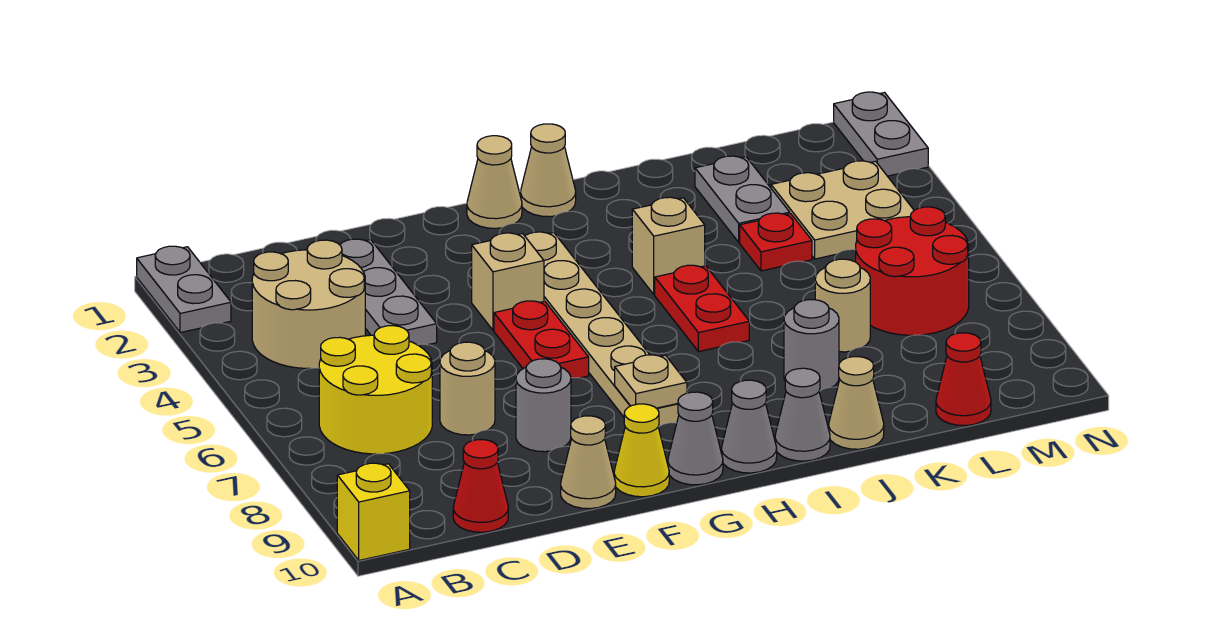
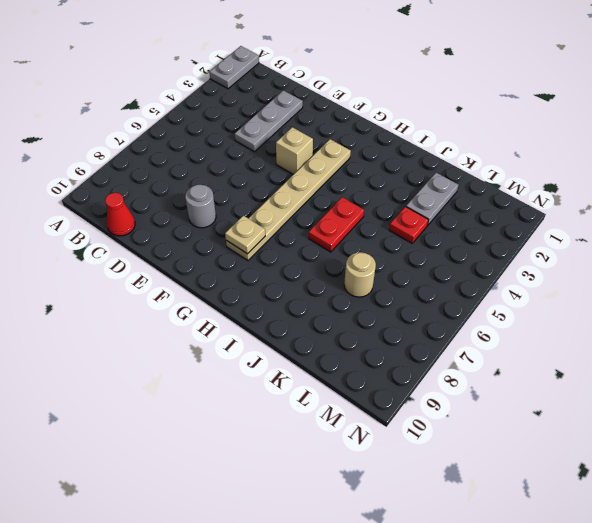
none -> yellow 1x1 brick [337,463,410,560]
none -> tan 2x2 round brick [252,240,365,368]
none -> yellow 2x2 round brick [319,326,432,454]
none -> tan 1x1 round brick [440,342,495,435]

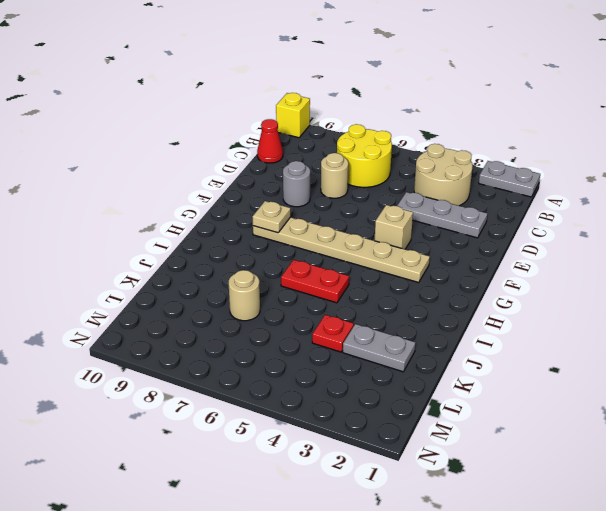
none -> tan 1x1 cone [561,416,616,509]
none -> red 1x2 plate [494,301,589,378]
none -> yellow 1x1 cone [614,404,669,497]
none -> tan 1x1 cone [467,136,522,228]

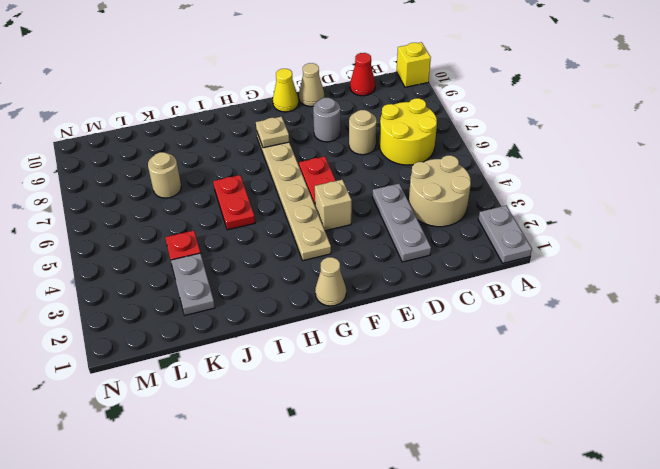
none -> grey 1x1 cone [668,392,723,485]
none -> tan 1x1 cone [520,124,576,217]
none -> grey 1x1 cone [721,380,777,473]
none -> tan 1x1 brick [632,197,705,295]

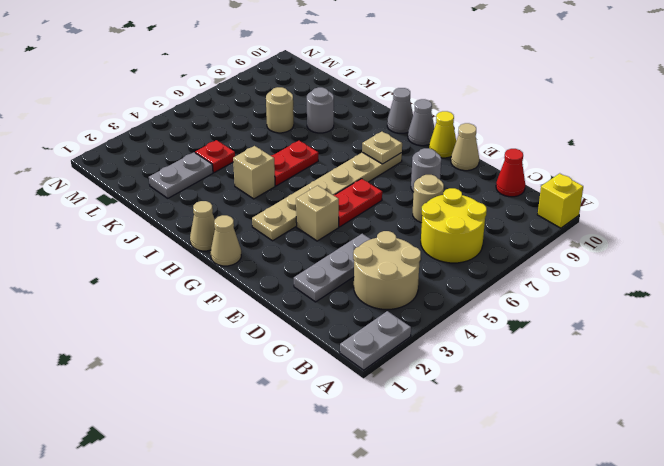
none -> grey 1x1 cone [775,368,830,461]
none -> tan 1x1 cone [829,357,884,449]
none -> tan 2x2 plate [771,161,914,259]
none -> red 2x2 round brick [856,207,969,335]

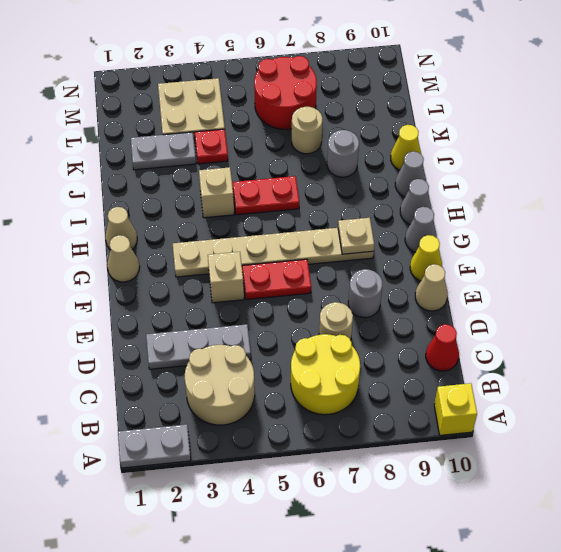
yellow 1x1 cone [391,125,421,170] -> tan 1x1 cone [829,357,884,449]
none -> red 1x1 cone [936,333,991,426]
none -> grey 1x2 plate [834,92,928,176]

